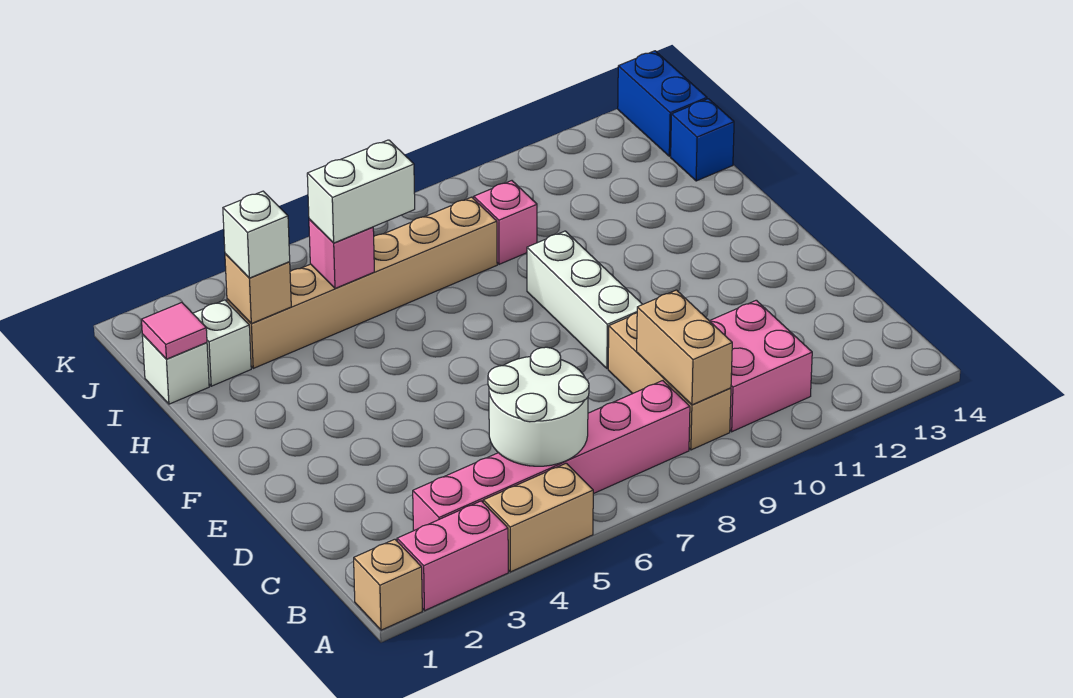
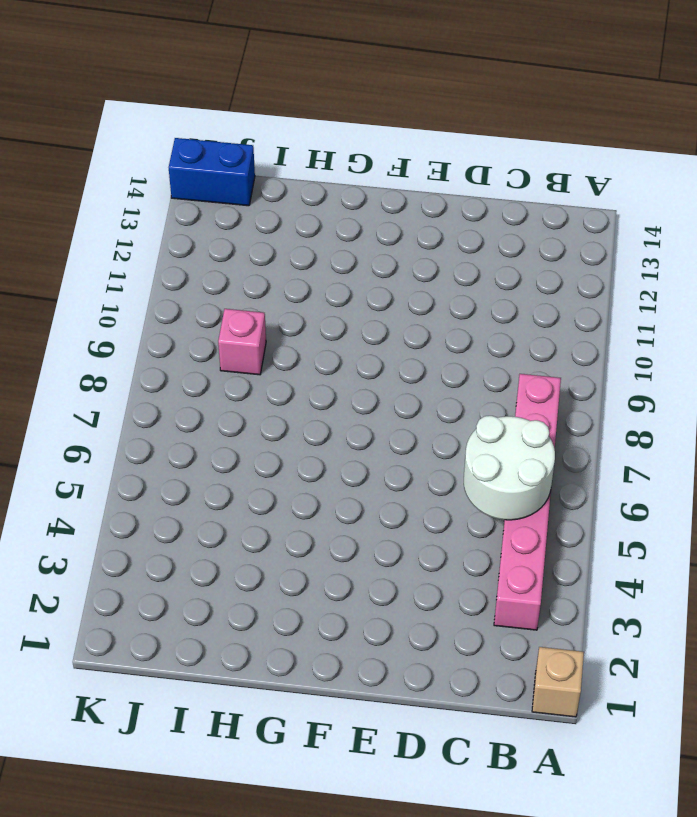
none -> pink 1x2 brick [397,501,508,611]
none -> tan 1x2 brick [483,463,593,572]
none -> tan 1x3 brick [608,313,731,450]

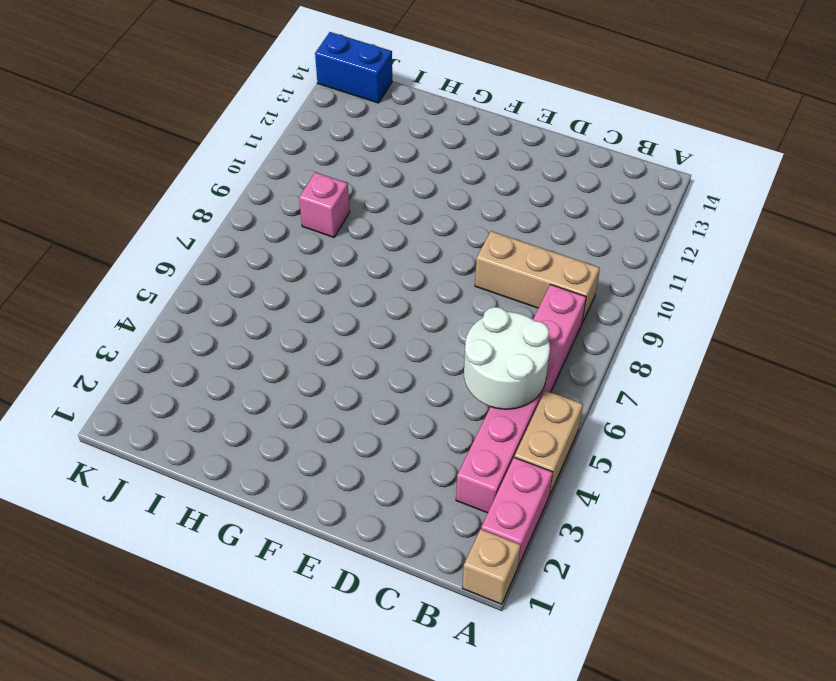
none -> pink 2x2 brick [710,300,812,432]
none -> white 1x3 brick [527,231,642,369]
none -> white 1x1 brick [142,335,209,404]

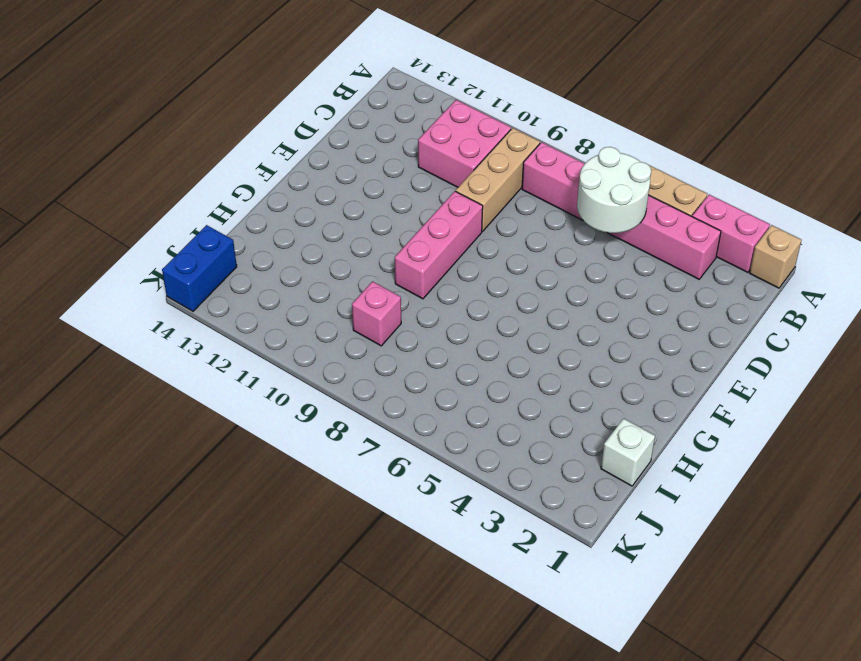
pink 1x3 brick [395,191,483,299] -> white 1x3 brick [527,231,642,369]
none -> white 1x1 brick [193,300,251,386]
none -> tan 1x6 brick [227,197,497,368]
none -> blue 1x1 brick [671,99,734,181]

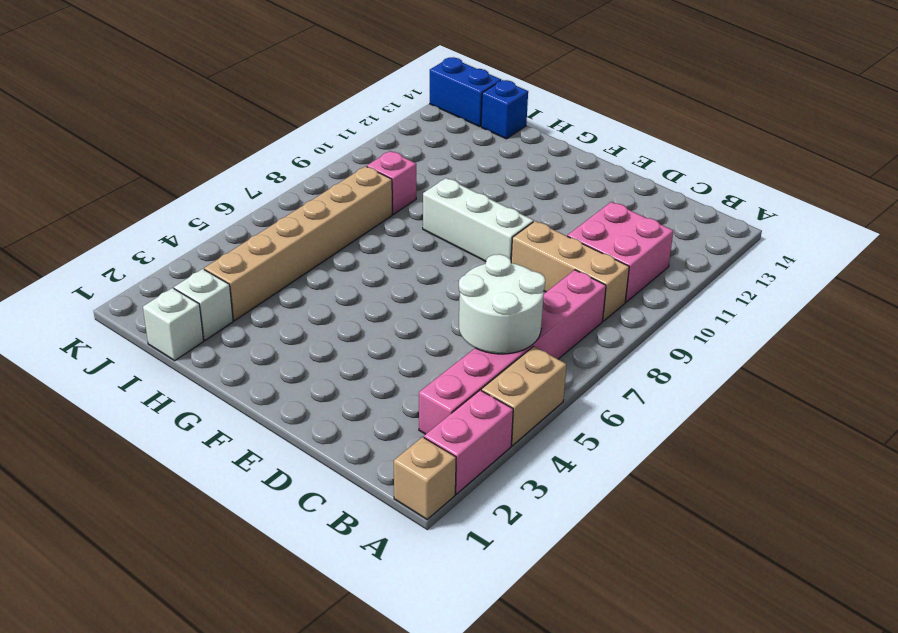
none -> tan 1x2 brick [637,290,732,405]
none -> pink 1x1 tile [142,303,207,359]
none -> tan 1x1 brick [225,254,291,324]

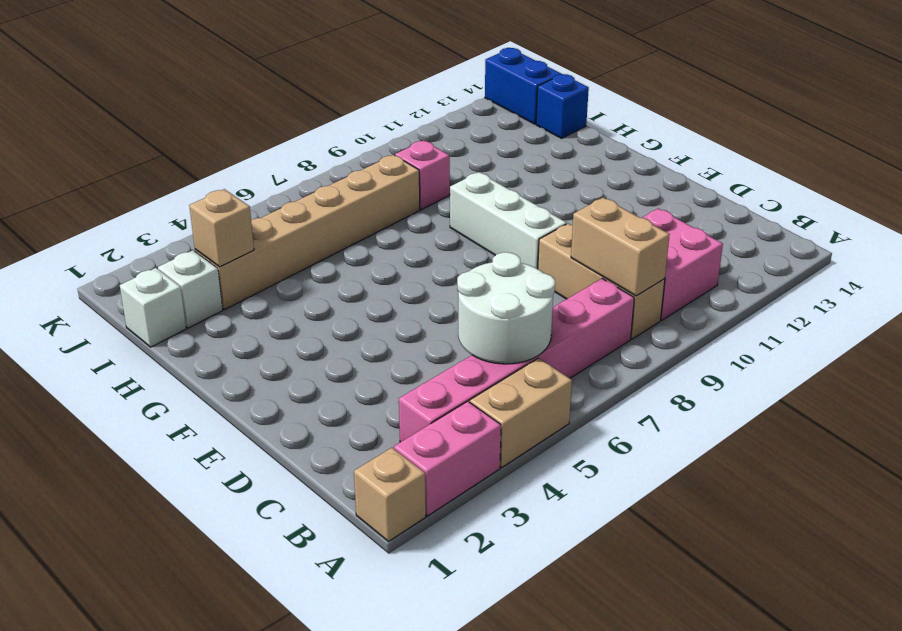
none -> pink 1x1 tile [142,303,207,359]
none -> pink 1x1 brick [309,219,374,288]
none -> white 1x1 brick [223,191,290,278]

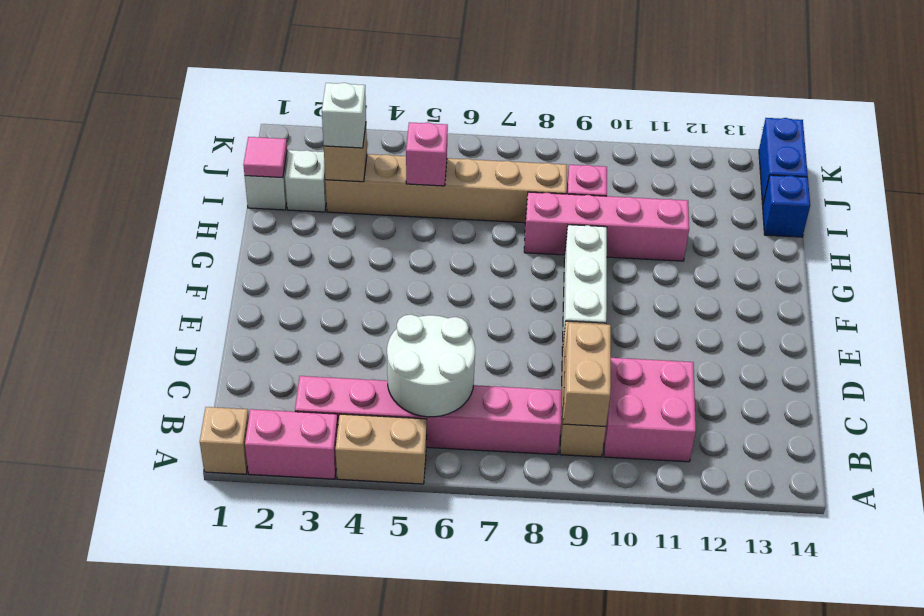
pink 1x4 brick [524,192,689,261] -> none
none -> white 1x2 brick [307,140,415,243]

